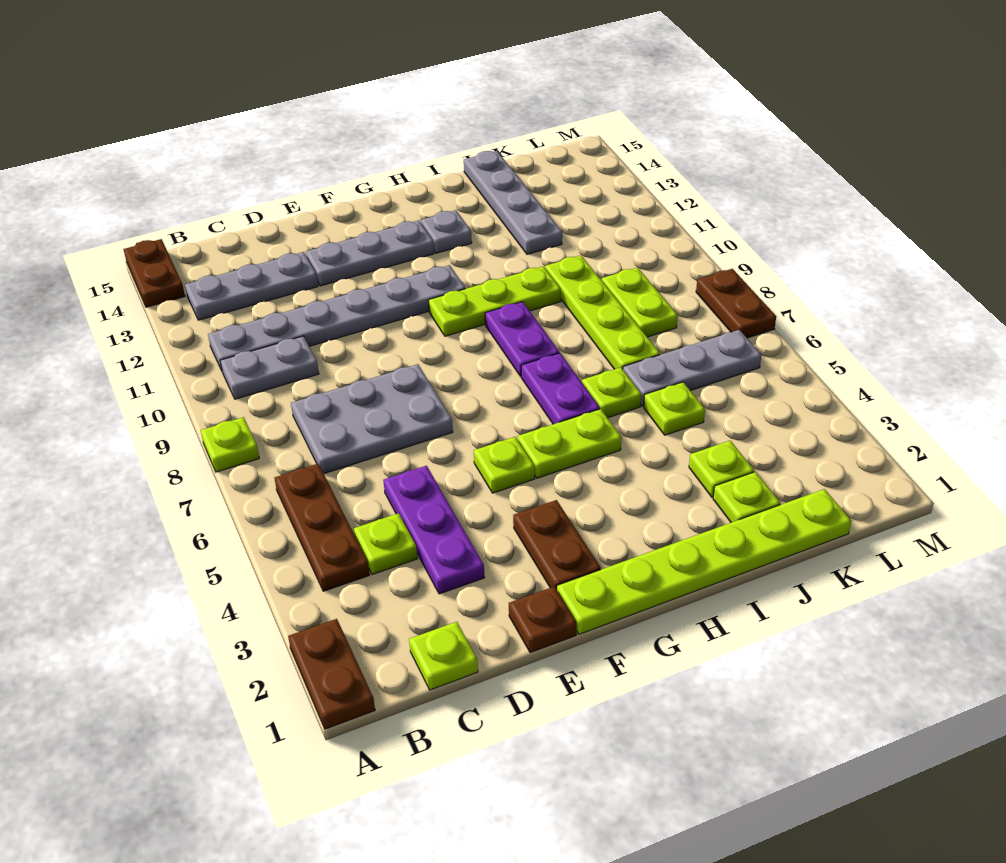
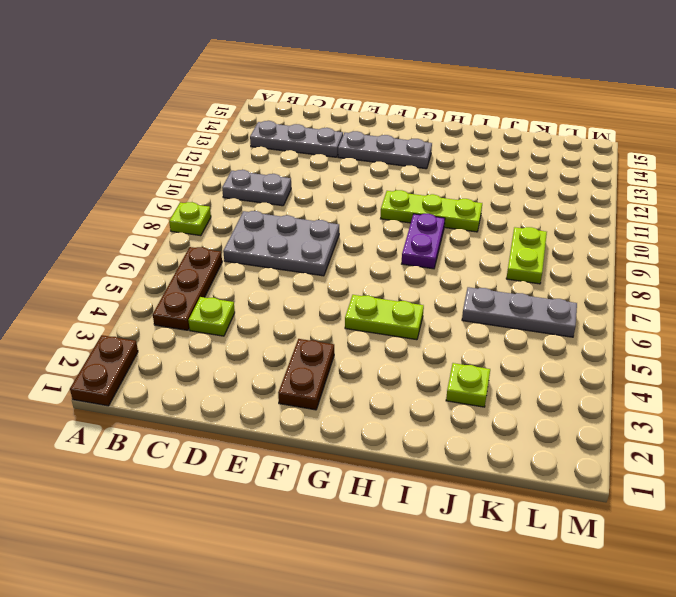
none -> brown 1x2 plate [123,239,185,307]
none -> grey 1x6 plate [208,265,465,370]
none -> lime 1x1 plate [409,622,478,690]
none -> purple 1x3 plate [383,466,485,594]

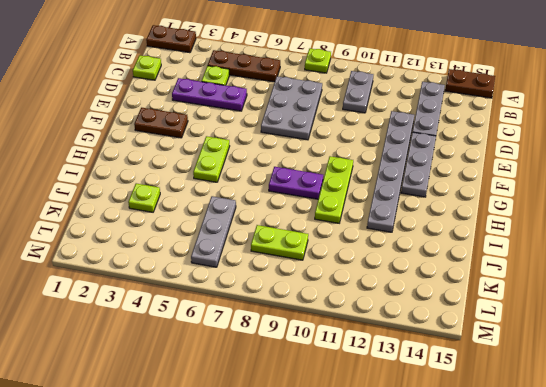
grey 1x6 plate [367,111,414,232] -> grey 1x6 plate moved to [208,265,465,370]
none -> brown 1x1 plate [509,586,577,653]
none -> lime 1x6 plate [557,489,851,634]
none -> lime 1x1 plate [474,437,535,493]
none -> purple 1x2 plate [521,353,600,424]

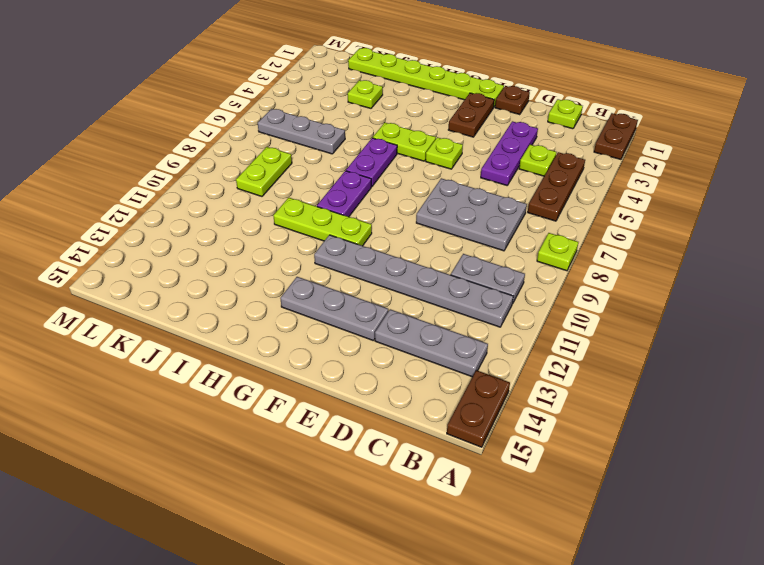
none -> grey 1x1 plate [421,210,472,253]
none -> lime 1x1 plate [582,367,641,418]
none -> lime 1x1 plate [713,472,780,523]
none -> lime 1x1 plate [644,382,705,435]

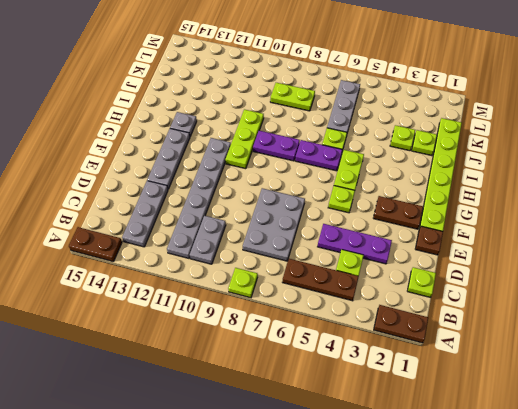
none -> lime 1x1 plate [644,382,705,435]
none -> lime 1x4 plate [545,255,660,369]
none -> grey 1x4 plate [464,151,562,254]
none -> brown 1x2 plate [696,269,776,338]

